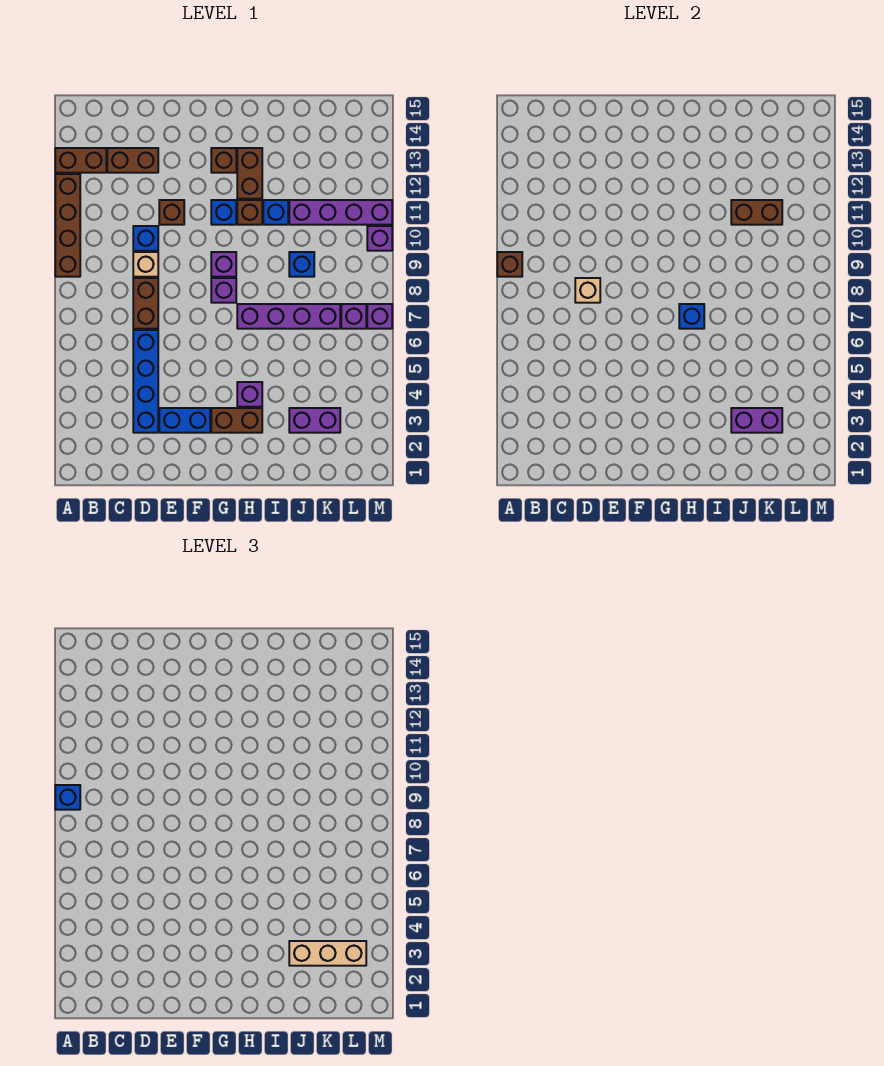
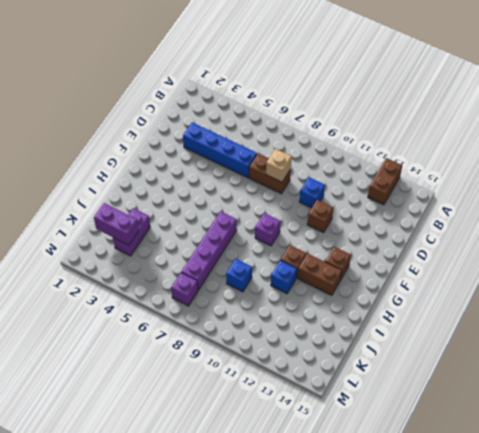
purple 1x2 brick [94,203,139,245] -> purple 1x2 brick turned to [731,408,782,433]
none -> brown 1x4 brick [55,174,80,277]
none -> brown 1x2 brick [107,148,158,173]
none -> tan 1x1 brick [133,252,158,277]
none -> blue 1x2 brick [159,408,210,433]

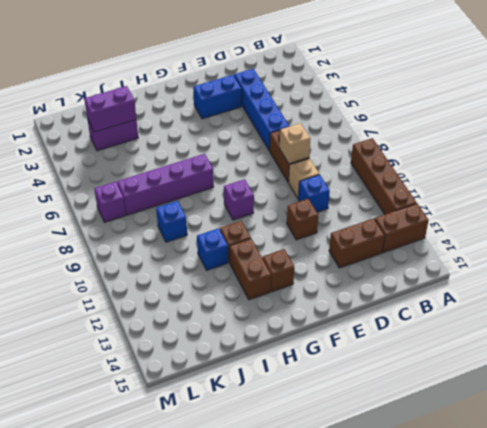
none -> brown 1x2 brick [211,408,262,433]
none -> purple 1x1 brick [211,278,236,303]
none -> blue 1x1 brick [211,200,236,225]
none -> purple 1x1 brick [237,382,262,407]

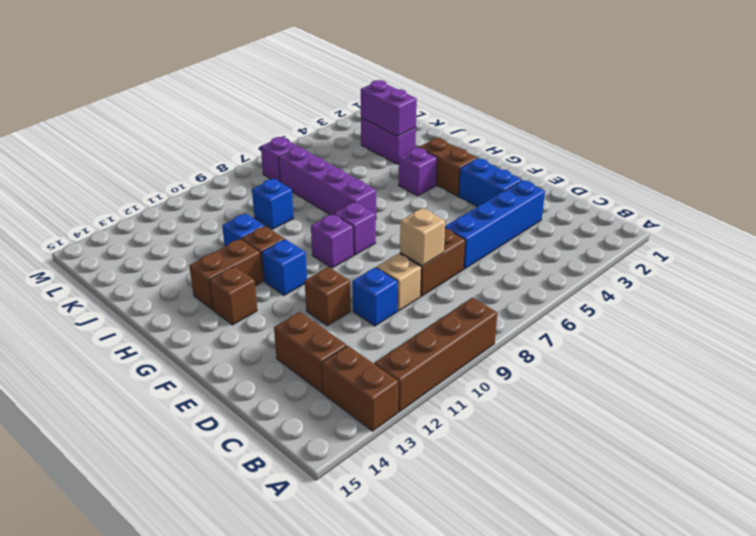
none -> purple 1x4 brick [289,200,392,225]
none -> purple 1x1 brick [367,304,392,329]
none -> purple 1x1 brick [367,226,392,251]
none -> brown 1x1 brick [497,252,522,277]

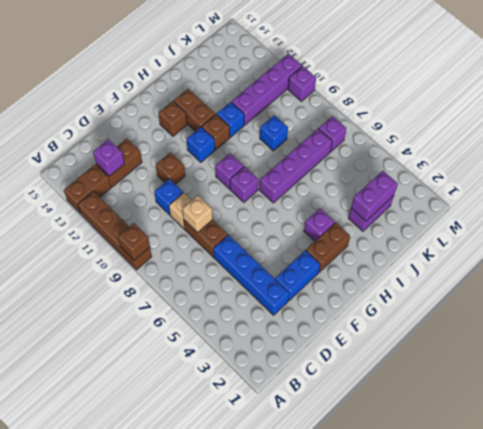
purple 1x1 brick [93,139,124,176] -> purple 1x1 brick moved to [367,304,392,329]
none -> blue 1x1 brick [679,304,704,329]
none -> brown 1x2 brick [731,200,782,225]
none -> blue 1x1 brick [55,785,80,810]
none -> tan 1x3 brick [289,941,366,966]

